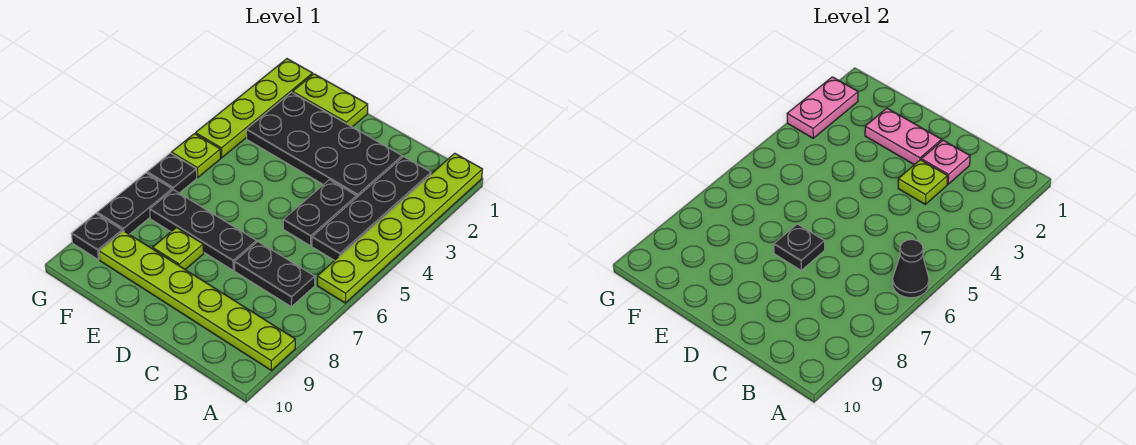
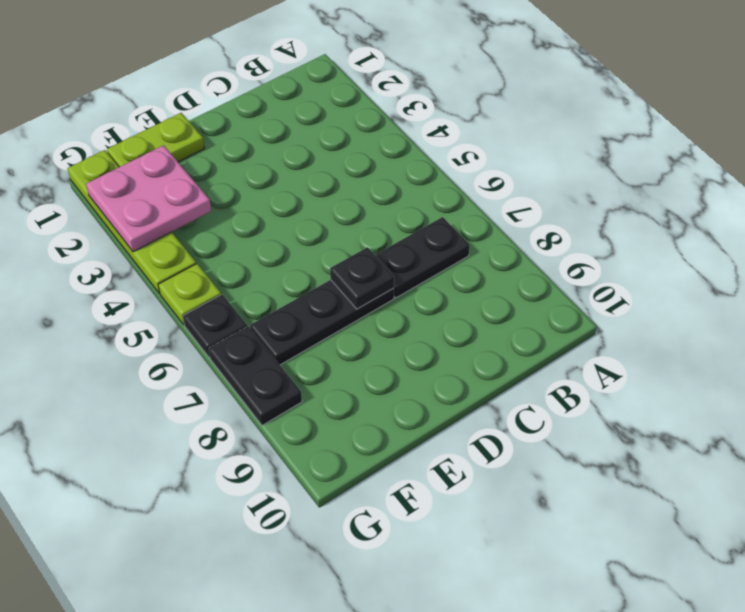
pink 2x2 plate [86,145,211,252] -> pink 1x2 plate [787,77,858,138]
none -> lime 1x6 plate [317,153,482,303]
none -> lime 1x6 plate [99,231,295,370]
none -> black 1x4 plate [312,157,431,260]

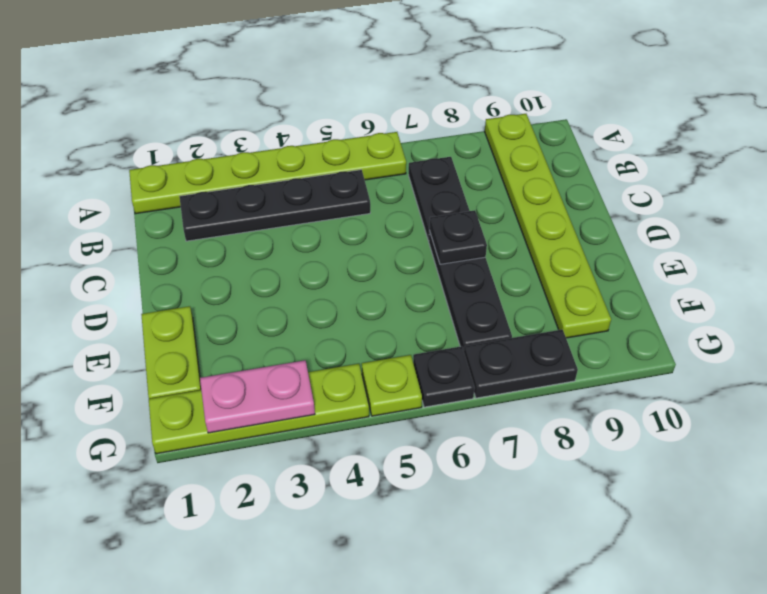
none -> black 2x4 plate [246,93,402,197]
none -> black 1x2 plate [283,180,357,246]
none -> lime 1x1 plate [153,227,204,269]

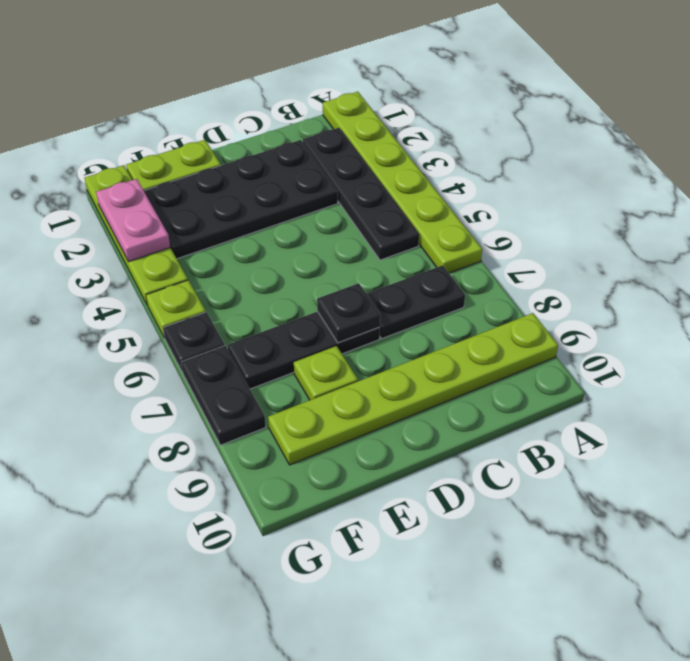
none -> black 1x2 plate [283,180,357,246]
none -> black 1x1 plate [71,214,122,260]
none -> black 1x1 cone [893,240,929,298]

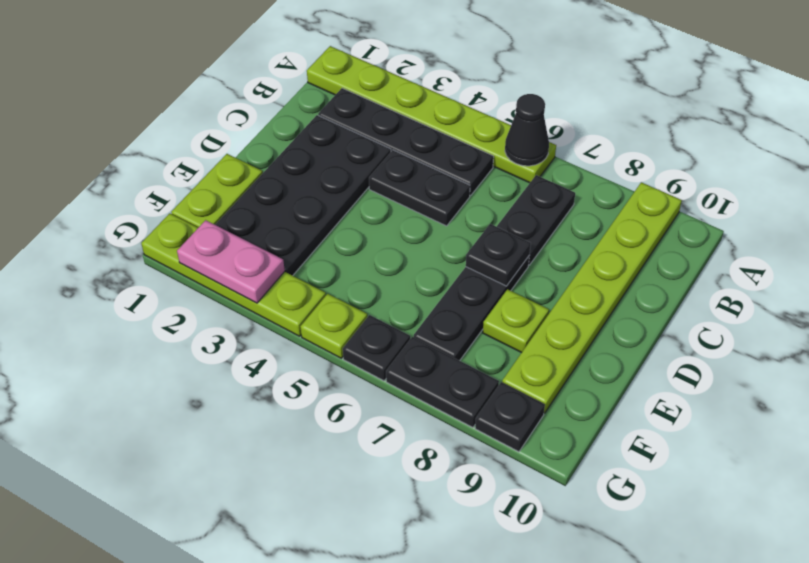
none -> pink 1x1 plate [921,140,970,184]
none -> lime 1x1 plate [898,160,948,204]
none -> pink 1x2 plate [865,108,942,165]

